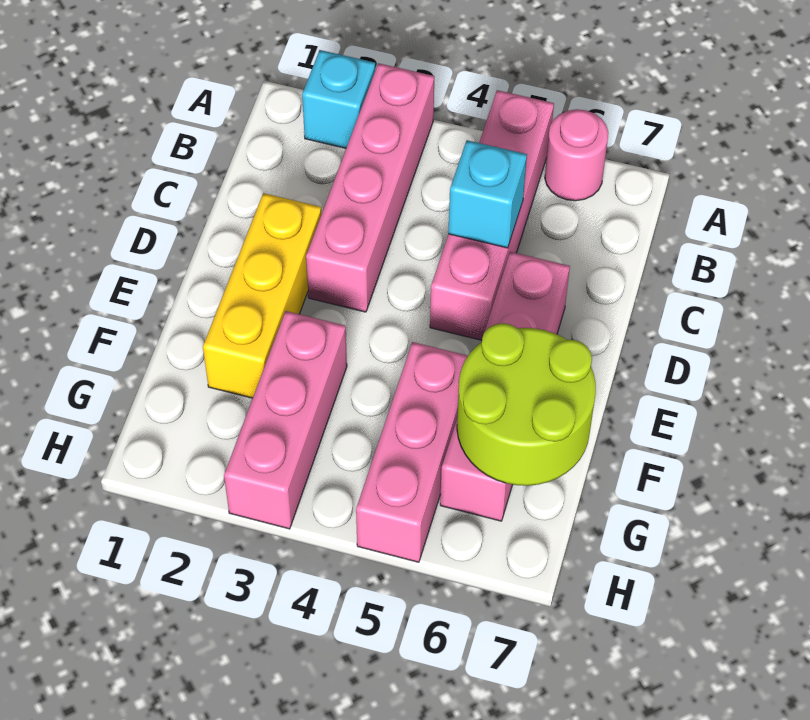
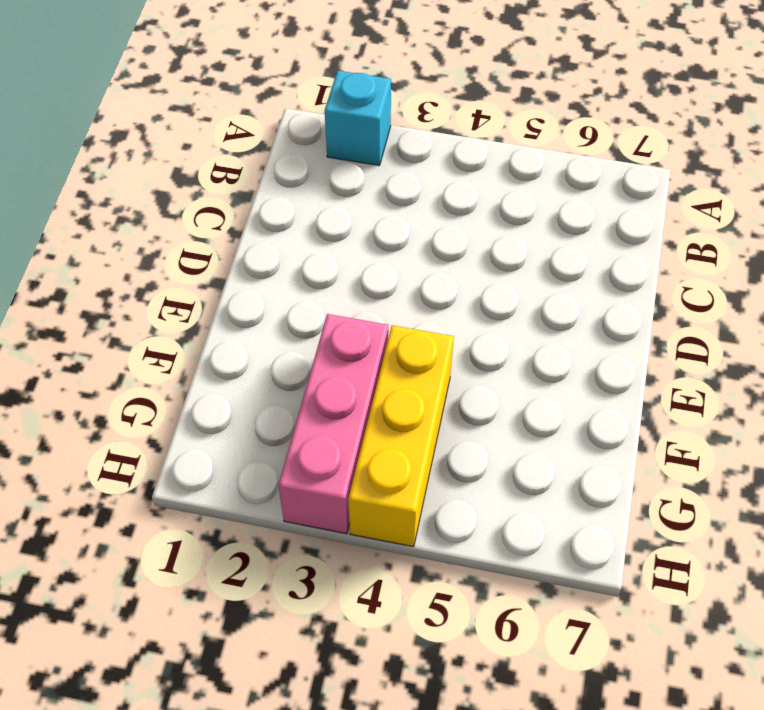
yellow 1x3 brick [348,325,454,547] -> yellow 1x3 brick moved to [203,193,322,398]
none -> pink 1x4 brick [306,63,434,312]
none -> pink 1x4 brick [430,90,554,340]

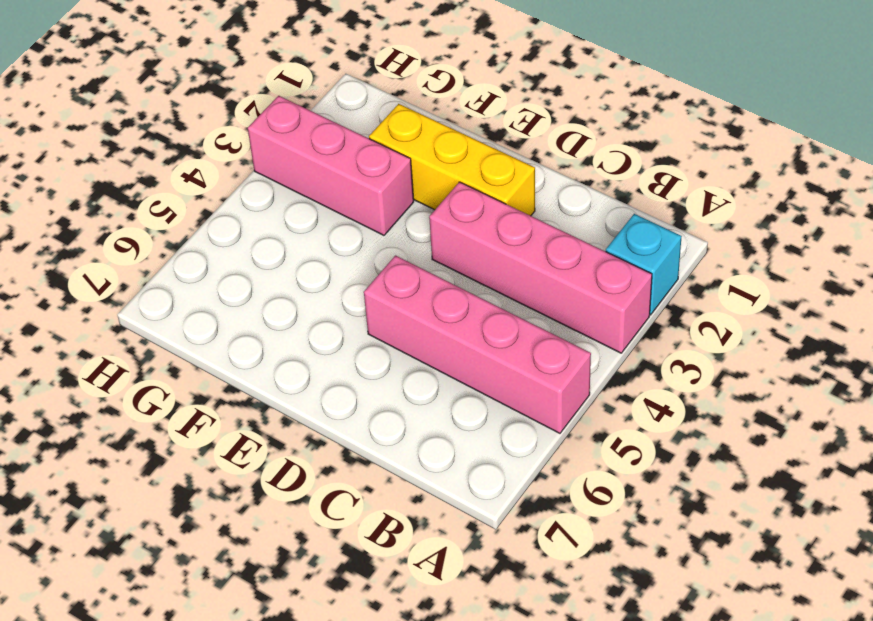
none -> pink 1x1 round brick [545,109,608,201]
none -> pink 1x4 brick [440,252,570,521]

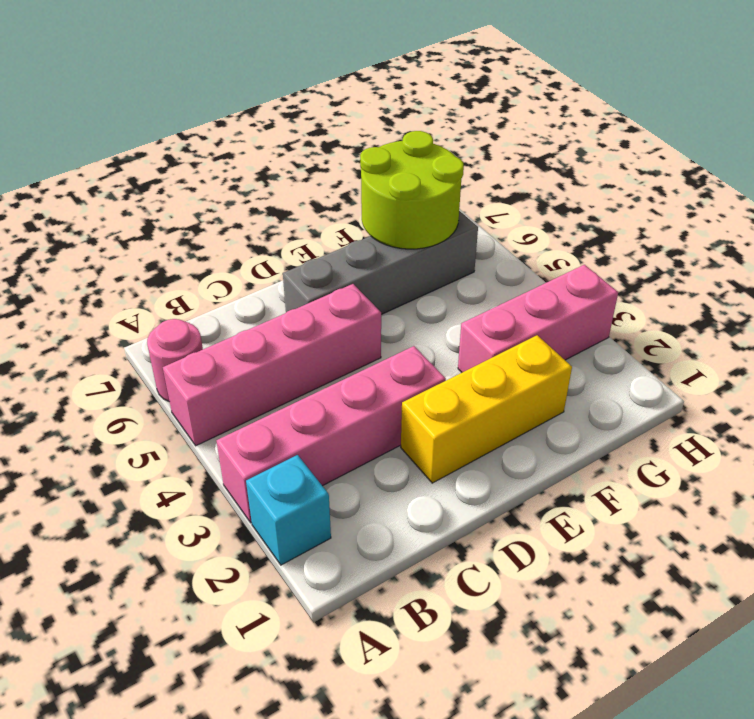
grey 1x4 brick [283,211,478,314] -> pink 1x4 brick [440,252,570,521]
none -> pink 1x3 brick [356,342,468,562]
none -> cyan 1x1 brick [448,140,527,248]

